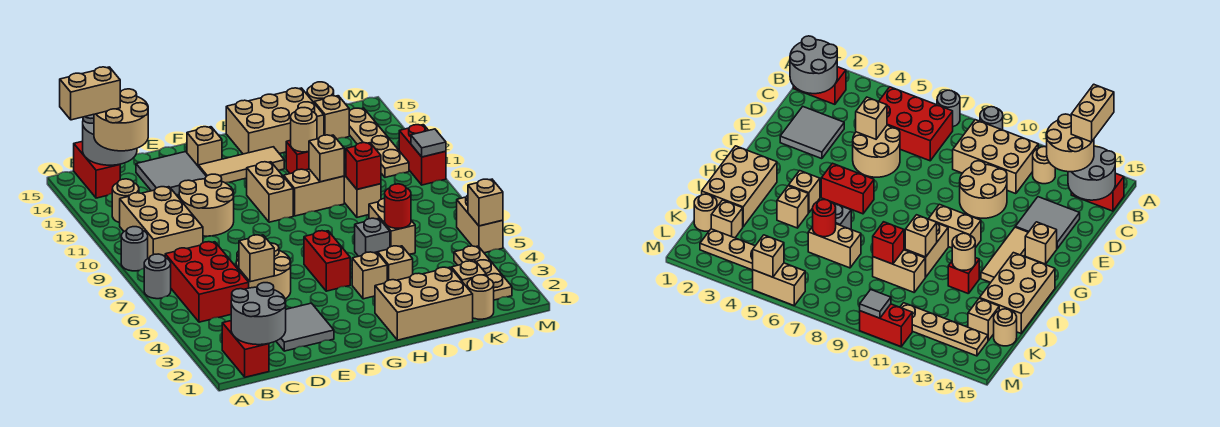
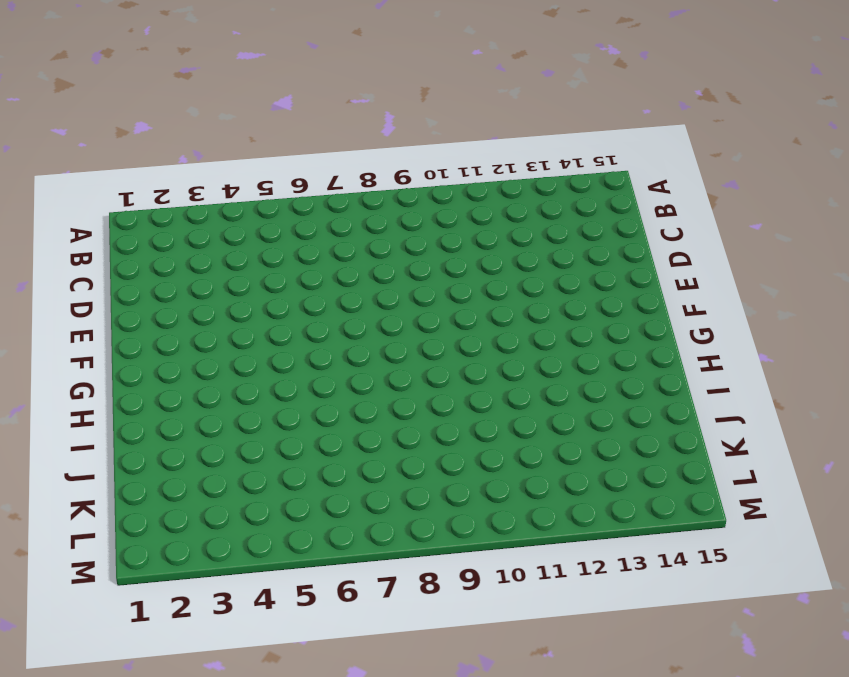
none -> grey 1x1 round brick [144,254,171,299]
none -> grey 1x1 round brick [121,227,148,271]
none -> red 1x2 brick [222,321,269,377]
none -> red 2x3 brick [165,242,249,322]

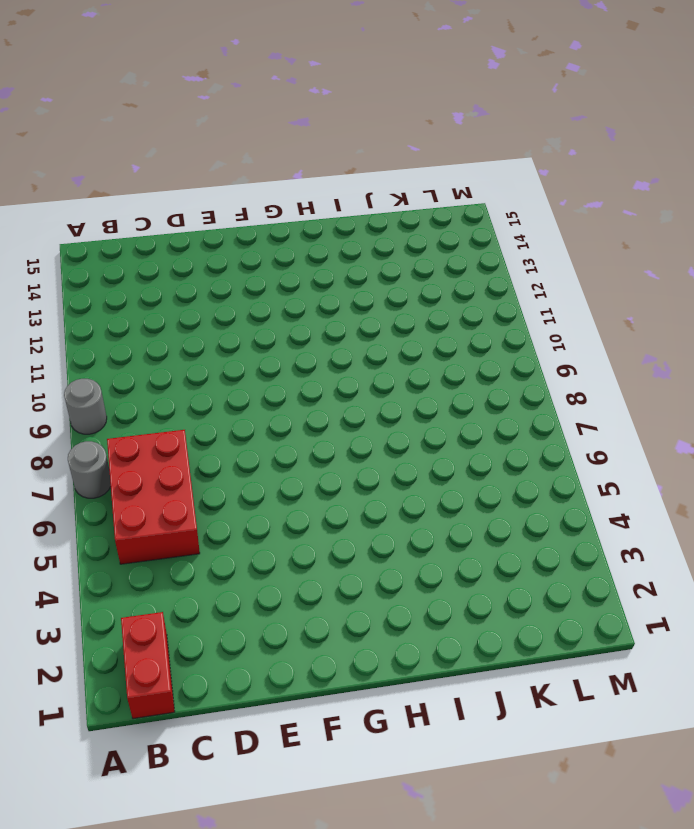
none -> tan 2x3 brick [120,187,203,258]
none -> tan 1x1 round brick [112,179,139,223]
none -> red 1x2 brick [74,141,120,198]
none -> grey 2x2 tile [276,303,334,351]

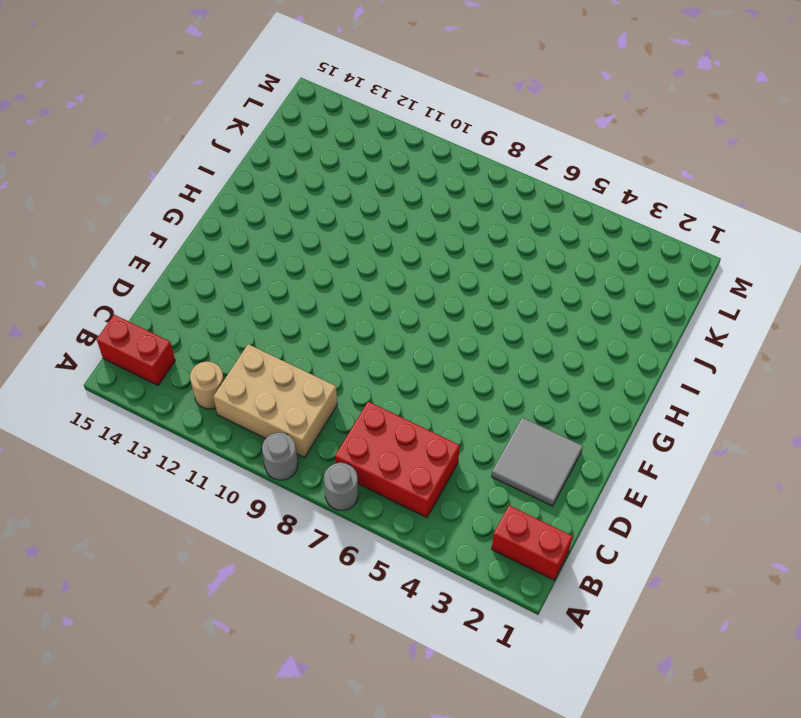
none -> tan 2x2 round brick [236,243,291,299]
none -> tan 2x2 round brick [179,174,234,236]
none -> grey 2x2 tile [136,152,206,195]
none -> tan 1x3 tile [198,147,284,183]

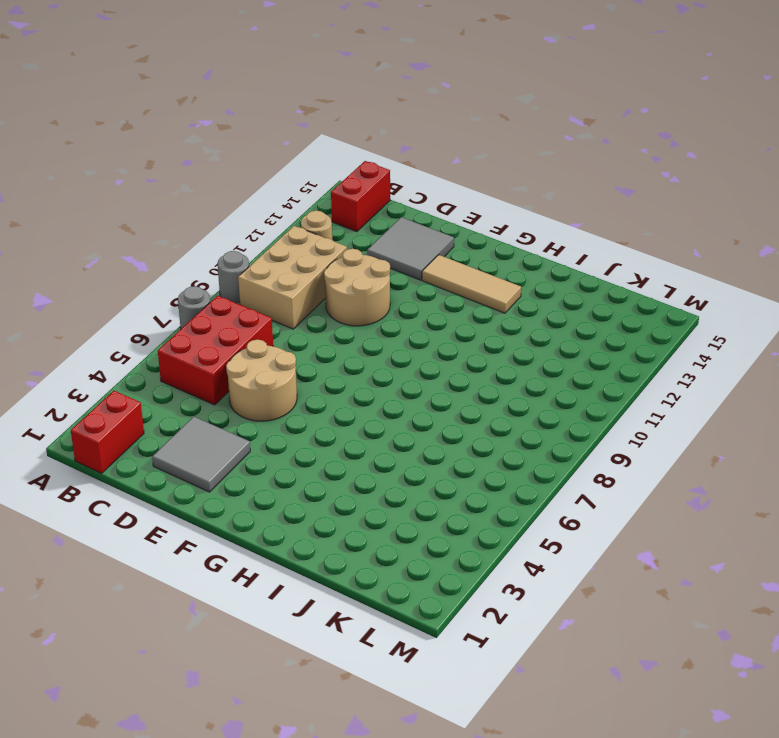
none -> tan 1x1 brick [187,127,222,166]
none -> red 1x2 brick [304,231,350,291]
none -> tan 1x2 brick [247,162,293,222]
none -> tan 2x3 brick [375,267,473,340]

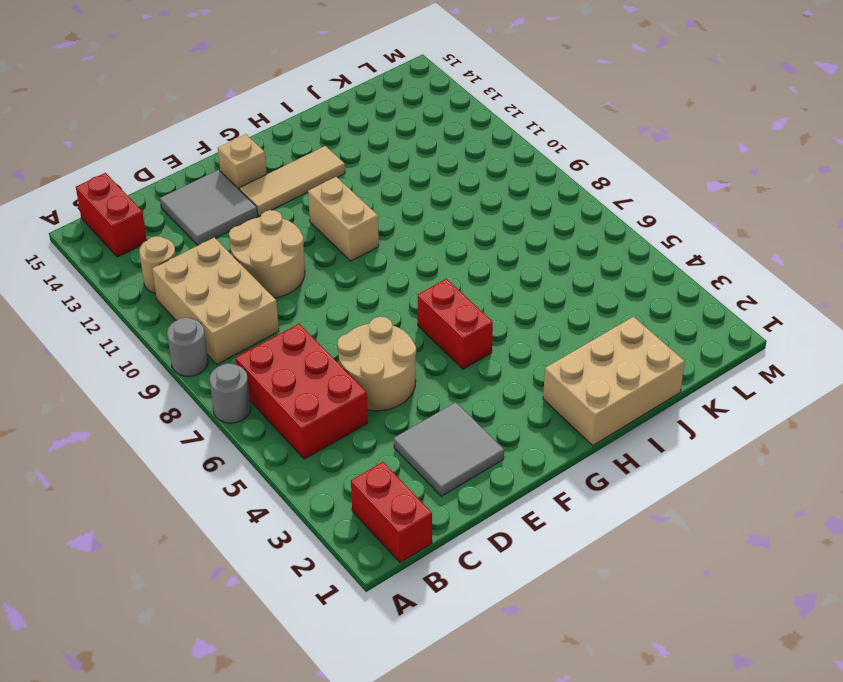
none -> tan 1x1 brick [352,252,387,299]
none -> tan 1x2 brick [284,169,344,216]
none -> tan 2x3 brick [226,88,324,154]
none -> tan 1x1 brick [378,246,413,281]

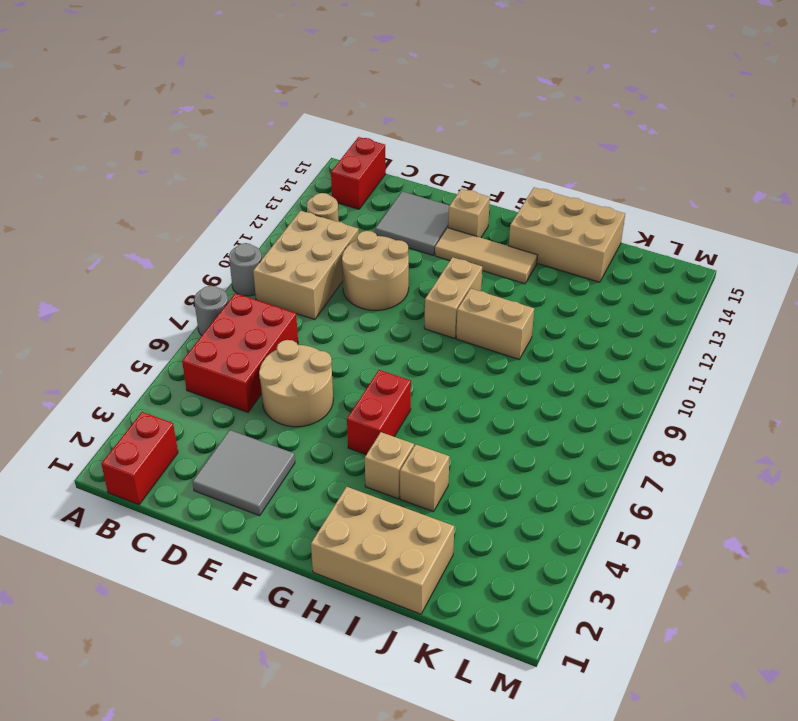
none -> grey 1x1 brick [355,218,390,256]
none -> red 1x1 brick [286,140,309,174]
none -> tan 1x2 brick [369,199,415,254]
none -> tan 1x2 brick [344,159,381,217]

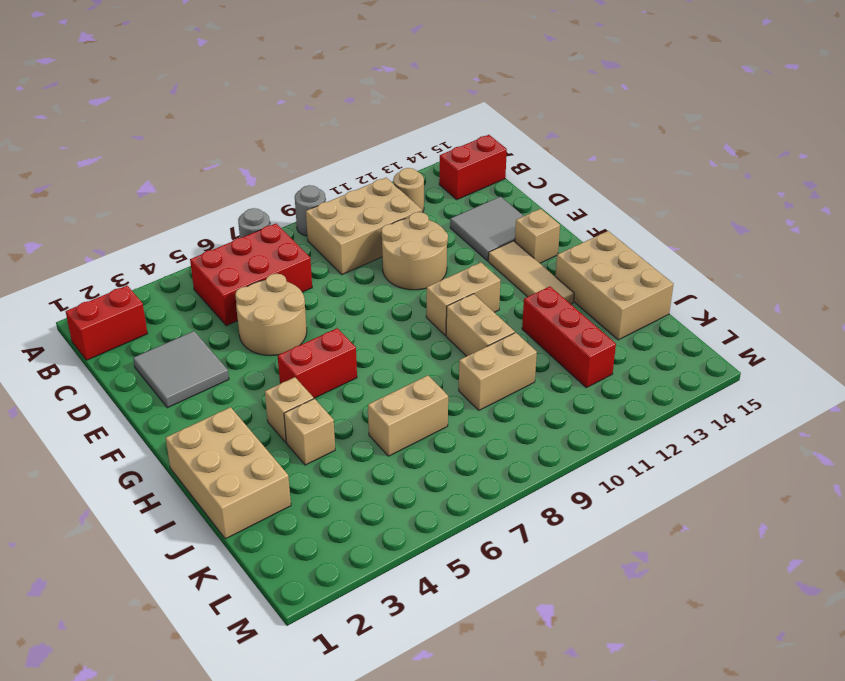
red 1x3 brick [522,287,616,388] -> red 1x1 brick [286,140,309,174]
none -> grey 1x1 brick [355,218,390,256]
none -> tan 1x1 round brick [467,275,494,319]
none -> tan 1x1 brick [451,261,487,287]
none -> tan 1x1 brick [314,96,349,139]

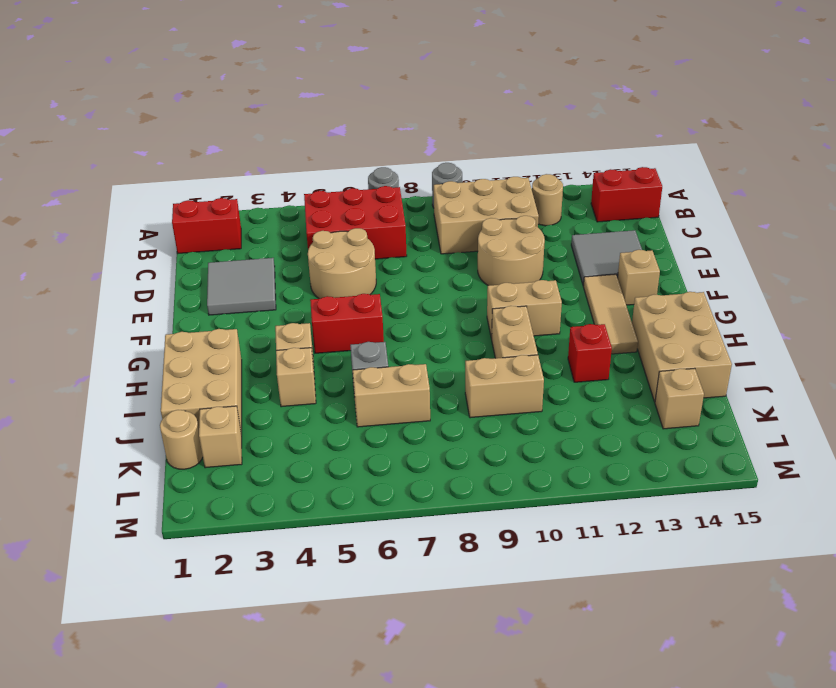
none -> tan 1x1 round brick [307,82,334,102]
none -> tan 1x3 plate [454,246,512,300]
none -> tan 1x4 plate [349,108,409,177]
none -> tan 1x2 brick [457,195,503,253]

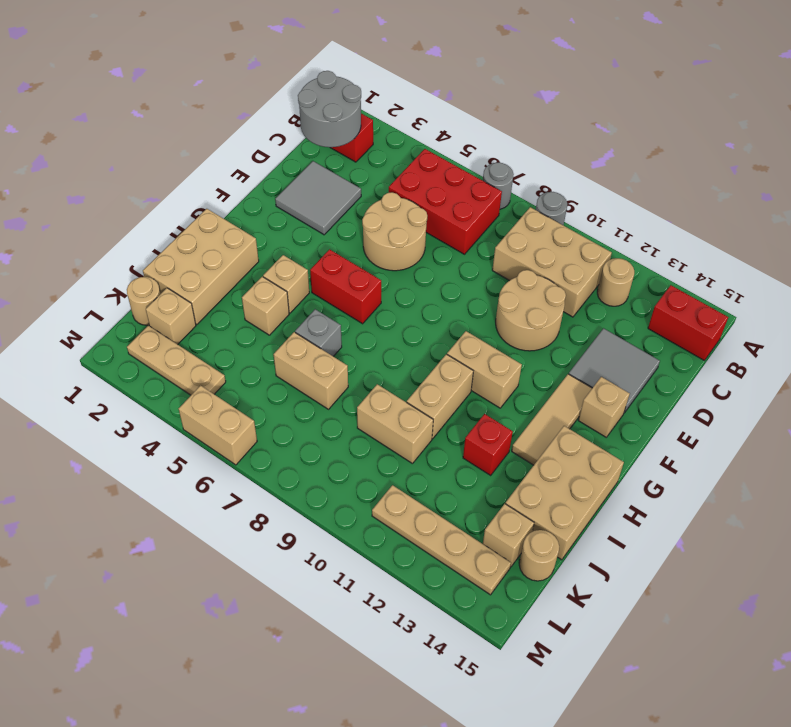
none -> red 1x2 brick [399,125,446,185]
none -> grey 2x2 round brick [83,114,137,165]
none -> tan 1x1 brick [239,235,274,282]
none -> tan 1x1 brick [309,135,344,182]

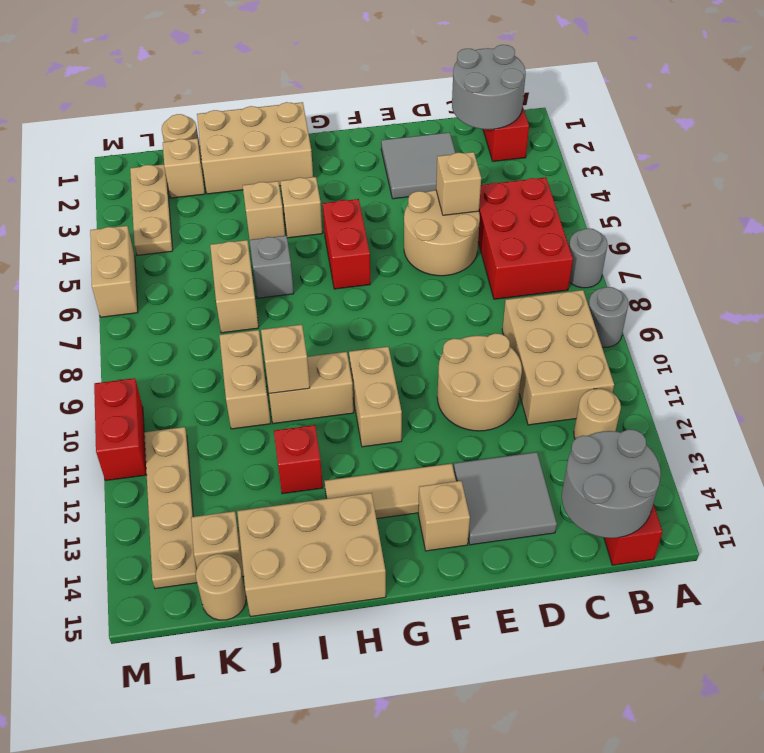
none -> tan 1x1 round brick [291,108,317,152]
none -> red 1x1 round brick [385,184,411,228]
none -> red 1x1 brick [346,143,381,189]
none -> tan 1x1 brick [468,179,503,226]

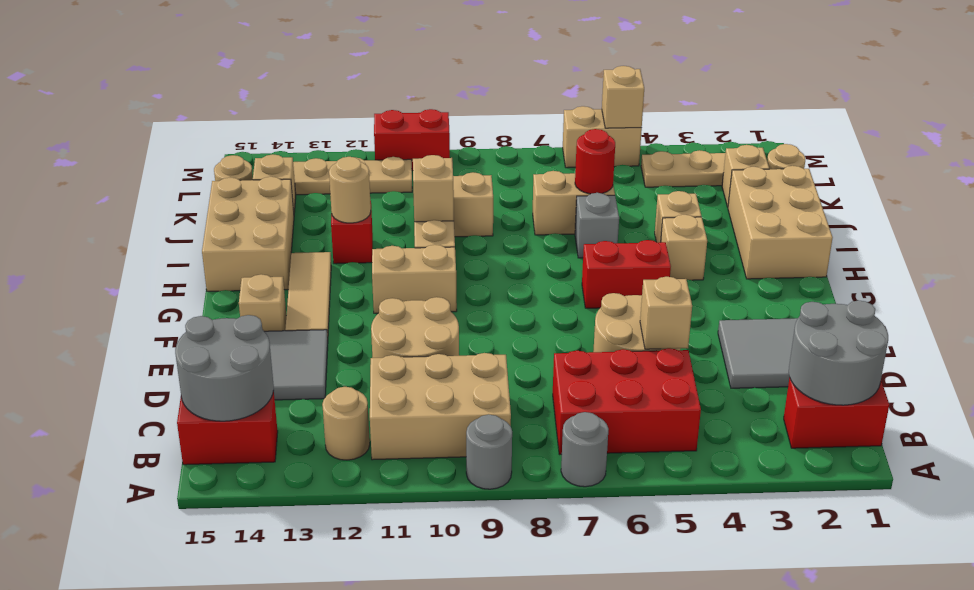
none -> red 1x1 brick [346,143,381,189]
none -> grey 1x1 tile [411,129,446,157]
none -> tan 2x2 round brick [94,89,148,151]
none -> tan 1x2 brick [60,67,120,120]

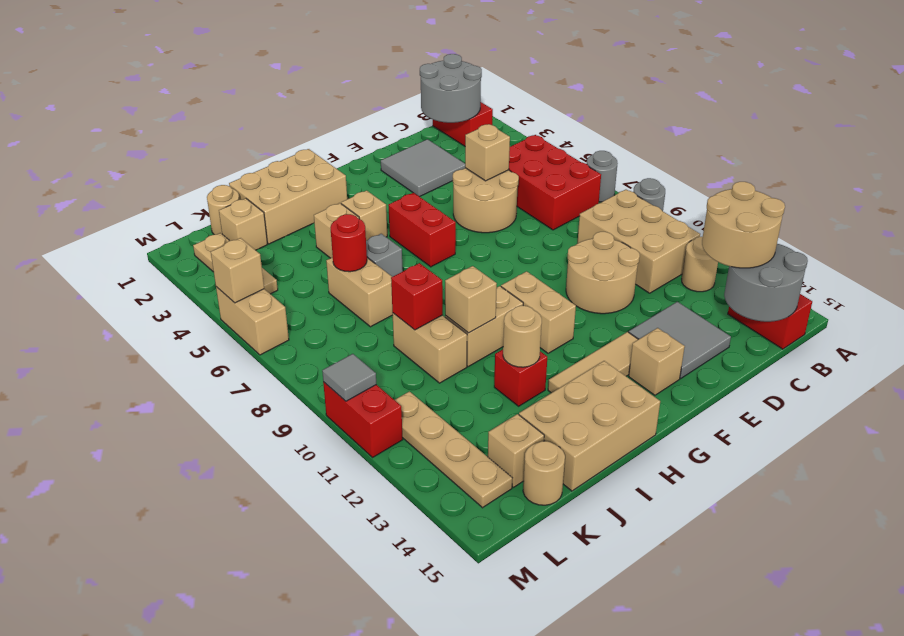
none -> tan 1x2 brick [60,67,120,120]

